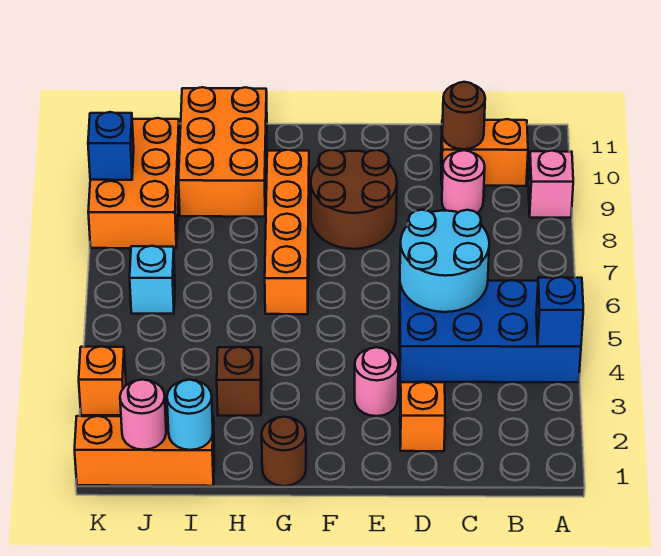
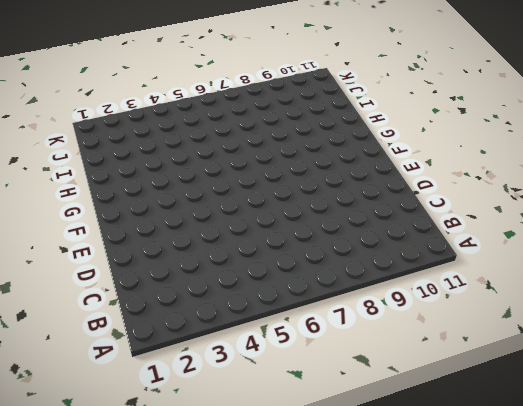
none -> blue 2x4 brick [399,280,581,382]
none -> pink 1x1 brick [528,151,573,218]
none -> orange 1x2 brick [441,119,528,186]

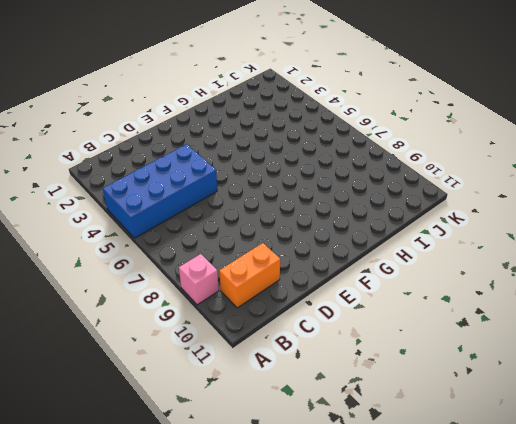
none -> pink 1x1 round brick [442,150,485,213]
none -> orange 1x1 brick [400,382,445,451]
none -> pink 1x1 round brick [355,347,398,416]

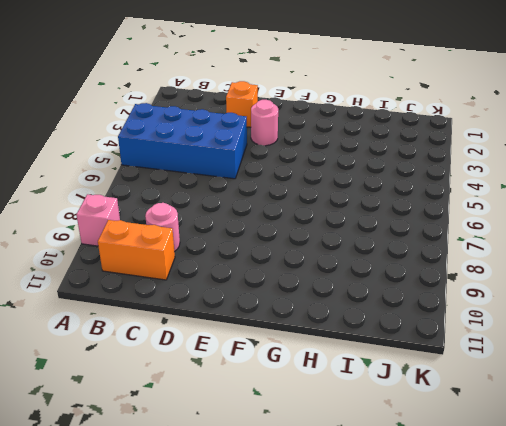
none -> brown 2x2 round brick [311,150,397,249]
none -> brown 1x1 round brick [262,417,306,486]
none -> orange 1x4 brick [265,150,309,314]

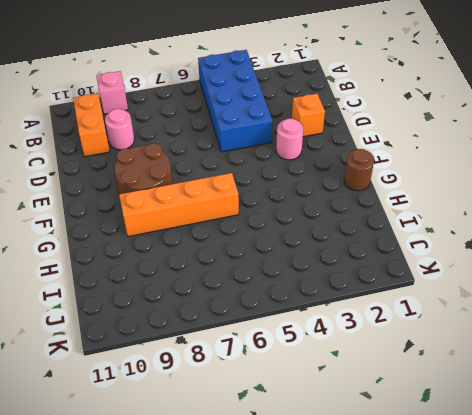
none -> brown 1x1 brick [217,347,262,416]
none -> orange 2x3 brick [178,87,267,217]
none -> orange 1x3 brick [75,416,214,486]

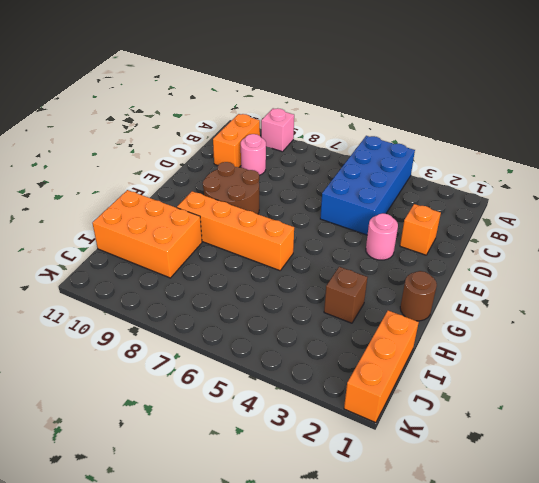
none -> cyan 1x1 brick [130,246,175,314]
none -> orange 2x3 brick [88,118,180,248]
none -> orange 1x1 brick [79,346,126,415]

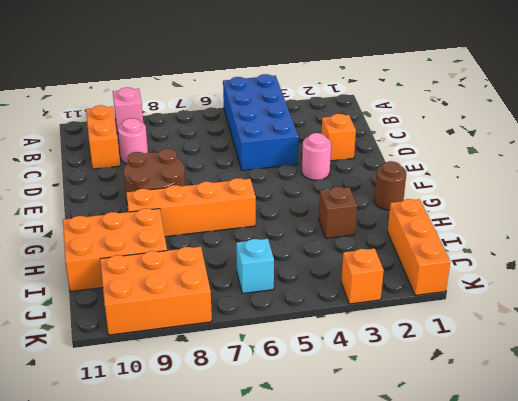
none -> blue 1x1 brick [536,277,583,346]
none -> cyan 2x2 round brick [400,210,489,312]
none -> brown 1x1 round brick [442,82,485,149]

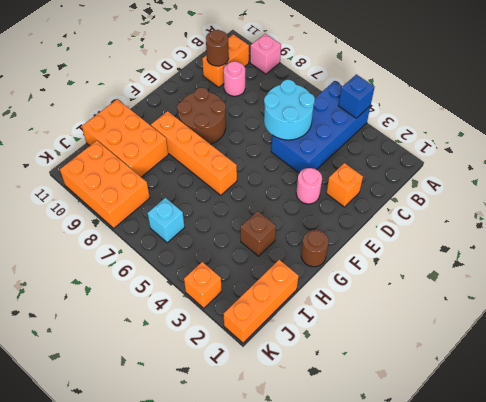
none -> cyan 1x1 round brick [167,380,213,450]
none -> pink 1x1 round brick [120,380,166,450]
none -> blue 1x1 brick [88,112,134,180]

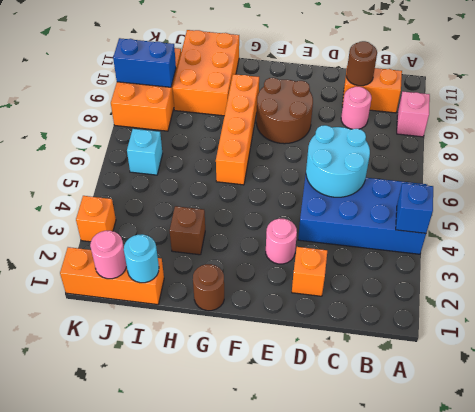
blue 1x2 brick [113,38,176,87] -> blue 1x1 brick [88,112,134,180]

